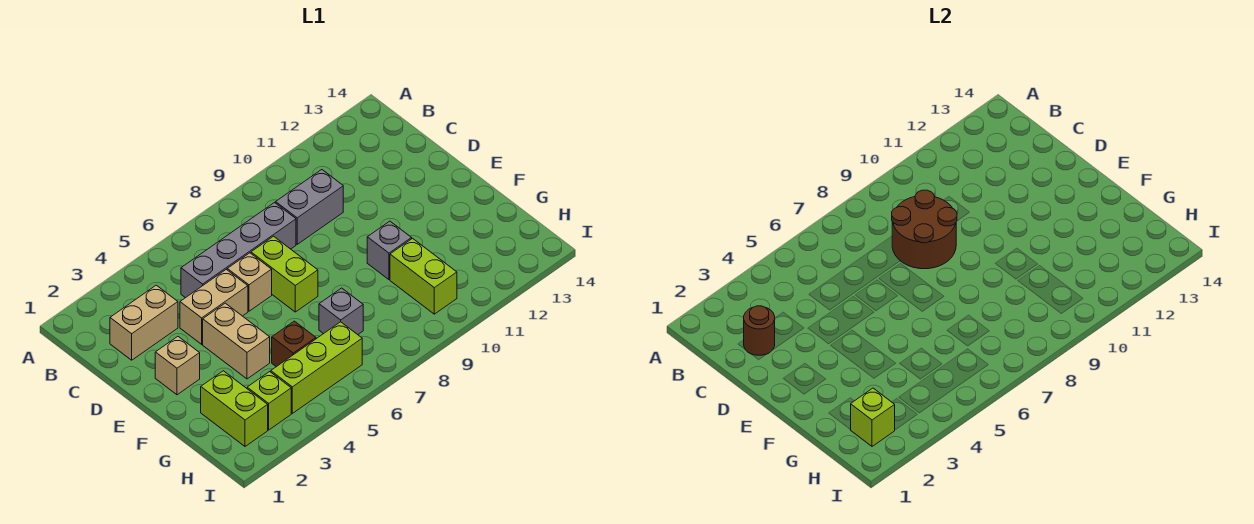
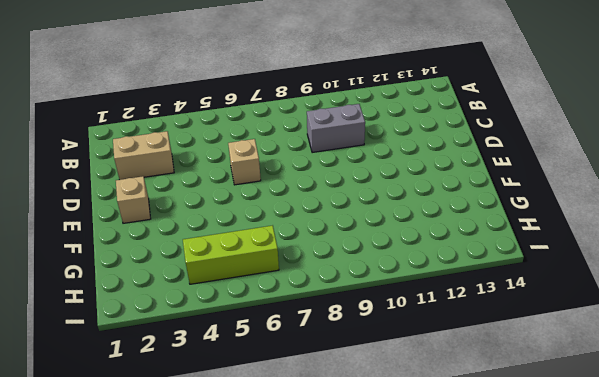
none -> grey 1x4 brick [181,203,296,298]
none -> tan 1x2 brick [180,269,248,344]
none -> lime 1x2 brick [251,236,318,312]

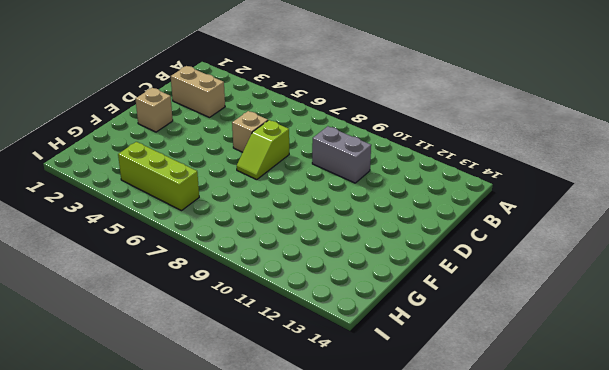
lime 1x2 slope [237,120,289,180] -> lime 1x2 brick [251,236,318,312]
none -> grey 1x4 brick [181,203,296,298]
none -> tan 1x2 brick [180,269,248,344]
none -> tan 1x2 brick [203,303,270,379]

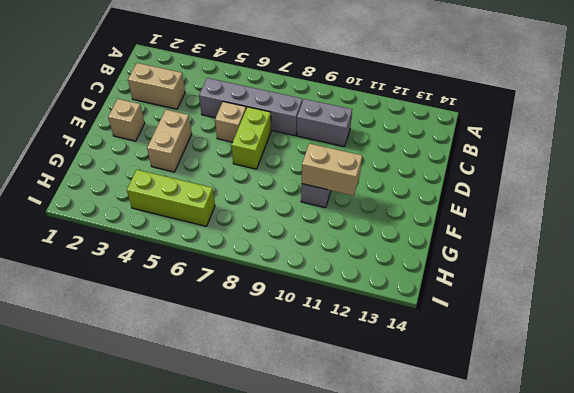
tan 1x2 brick [302,144,362,196] -> tan 1x2 brick moved to [180,269,248,344]
none -> lime 1x2 brick [201,371,268,446]
none -> brown 1x1 brick [272,321,316,367]
none -> grey 1x1 brick [319,288,363,335]

